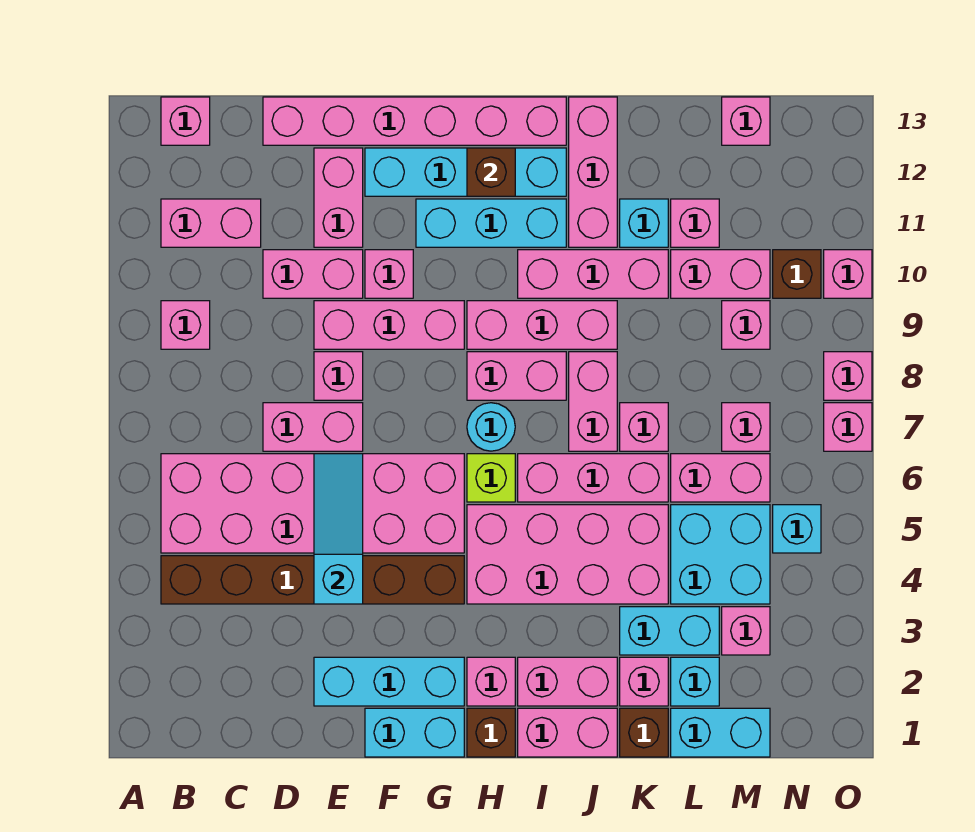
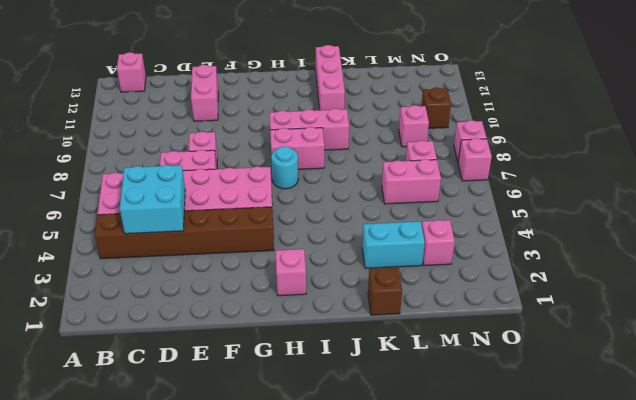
cyan 2x2 brick [120,165,185,234] -> cyan 2x2 brick moved to [671,505,770,604]
none -> pink 1x1 brick [161,301,210,349]
none -> pink 1x2 brick [161,199,261,247]
none -> pink 1x2 brick [263,250,363,298]
none -> pink 1x6 brick [263,97,566,145]

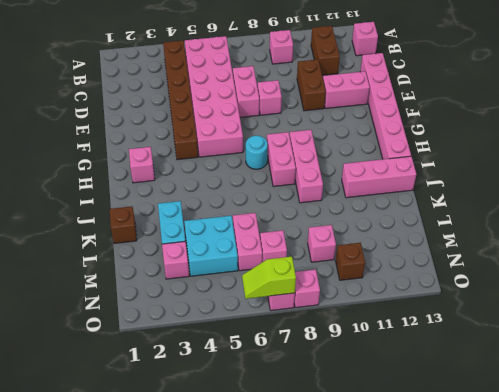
brown 1x2 brick [311,26,340,75] -> pink 1x2 brick [161,199,261,247]
brown 1x2 brick [297,60,326,111] -> pink 1x2 brick [263,250,363,298]
lime 1x2 slope [242,257,296,299] -> none
none -> cyan 1x3 brick [314,657,464,706]
none -> pink 1x3 brick [314,301,464,349]
none -> cyan 1x2 brick [365,708,464,757]
none -> pink 1x1 brick [365,250,413,298]

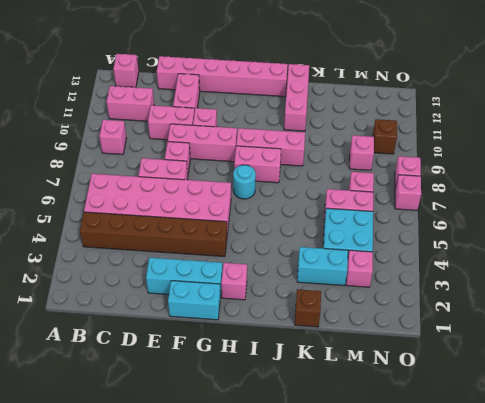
none -> cyan 1x4 brick [365,148,566,196]
none -> cyan 1x3 brick [416,199,566,247]
none -> brown 1x1 brick [467,708,515,757]
none -> pink 2x4 brick [467,505,668,604]

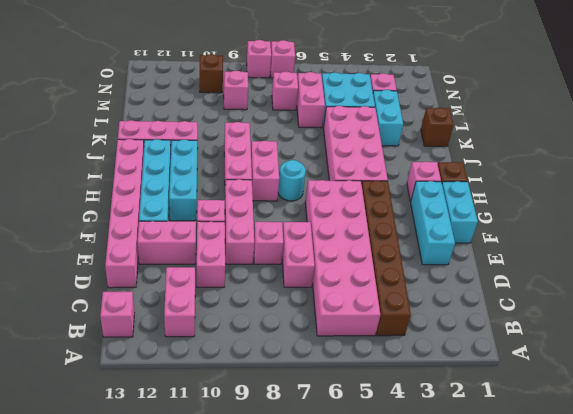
none -> pink 1x1 brick [161,301,210,349]
none -> lime 1x1 brick [467,454,515,502]
none -> pink 1x2 brick [518,708,617,757]
none -> pink 1x2 brick [518,657,617,706]

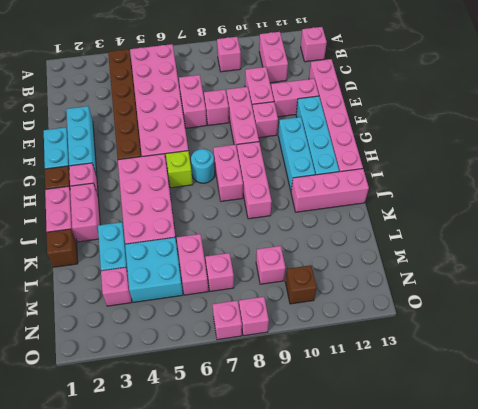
none -> pink 1x3 brick [518,454,668,502]
none -> pink 1x3 brick [518,250,668,298]
none -> pink 1x2 brick [569,352,617,451]
none -> pink 1x1 brick [620,657,668,706]

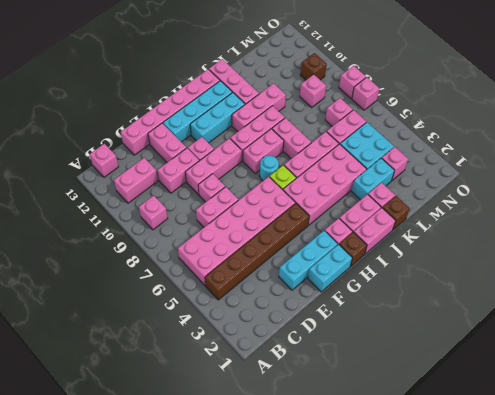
none -> pink 1x1 brick [620,403,668,451]
none -> cyan 1x1 brick [620,199,668,247]
none -> cyan 1x2 brick [671,708,770,757]
none -> cyan 1x1 brick [671,657,719,706]

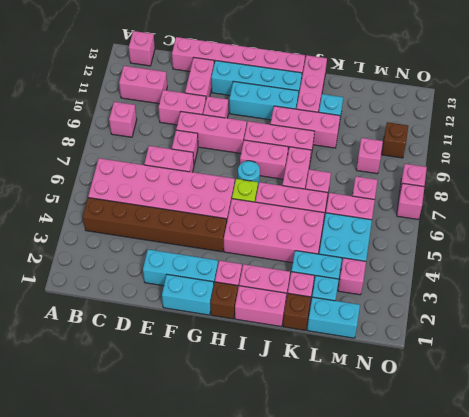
none -> pink 1x2 brick [671,250,770,298]
none -> pink 1x1 brick [671,199,719,247]
none -> pink 1x1 brick [722,97,770,145]
none -> cyan 1x1 brick [773,505,821,553]

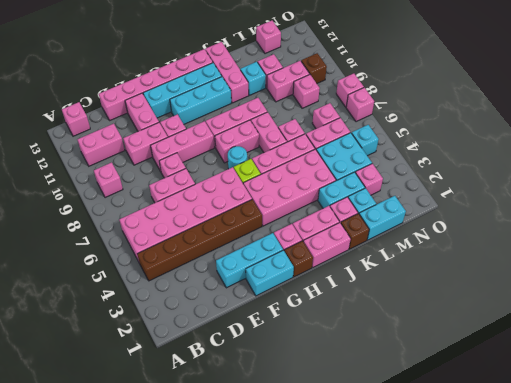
none -> pink 1x3 brick [518,250,668,298]
none -> pink 1x1 brick [824,250,872,298]
none -> cyan 1x3 slope [314,454,363,604]
none -> brown 1x1 brick [467,148,515,196]

